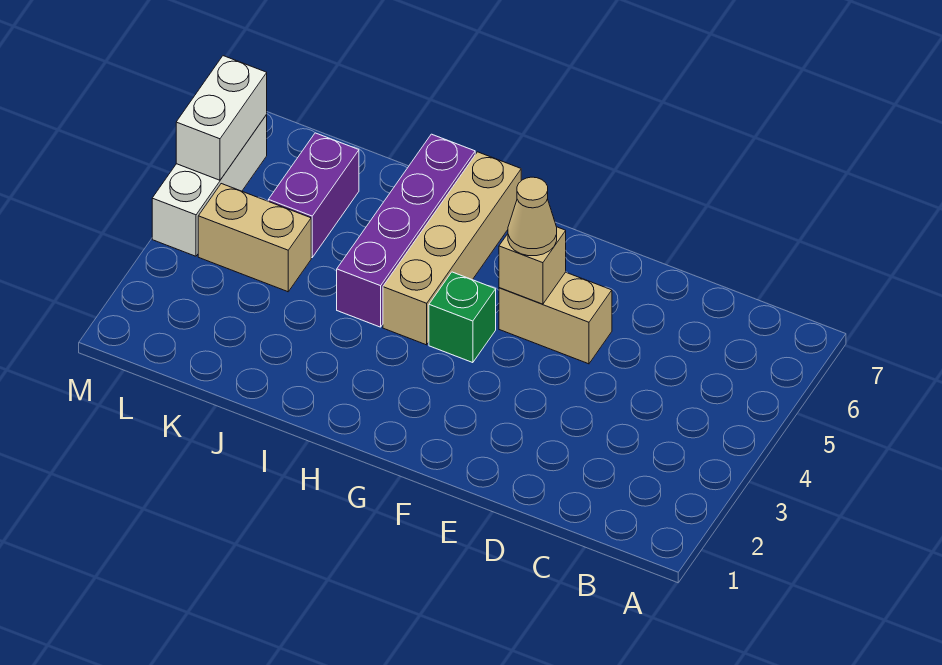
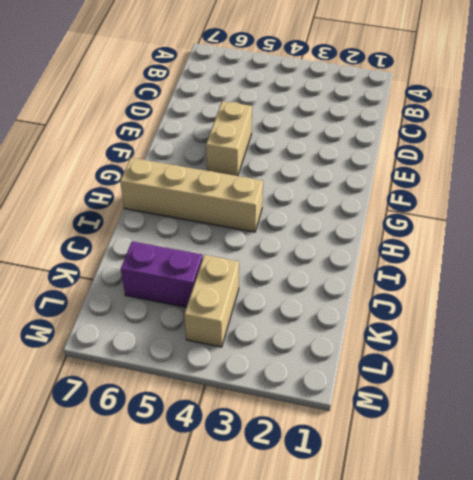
none -> green 1x1 brick [429,272,496,363]
none -> purple 1x4 brick [337,134,475,327]

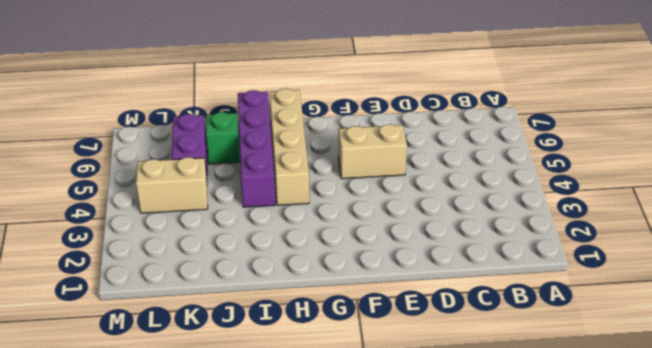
green 1x1 brick [206,112,240,164] -> green 1x1 brick moved to [429,272,496,363]
none -> white 1x3 brick [152,115,267,256]
none -> tan 1x1 brick [499,227,566,304]

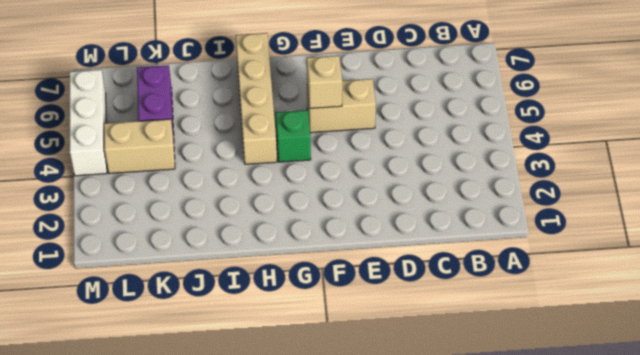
none -> purple 1x4 brick [337,134,475,327]
none -> white 1x2 brick [176,56,267,180]

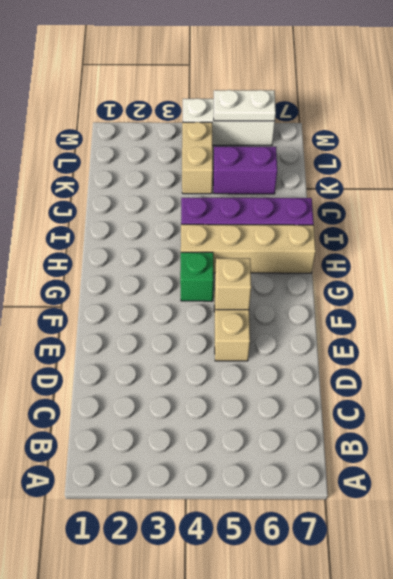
white 1x2 plate [214,90,276,121] -> white 1x2 brick [176,56,267,180]
none -> tan 1x1 cone [508,177,557,256]

